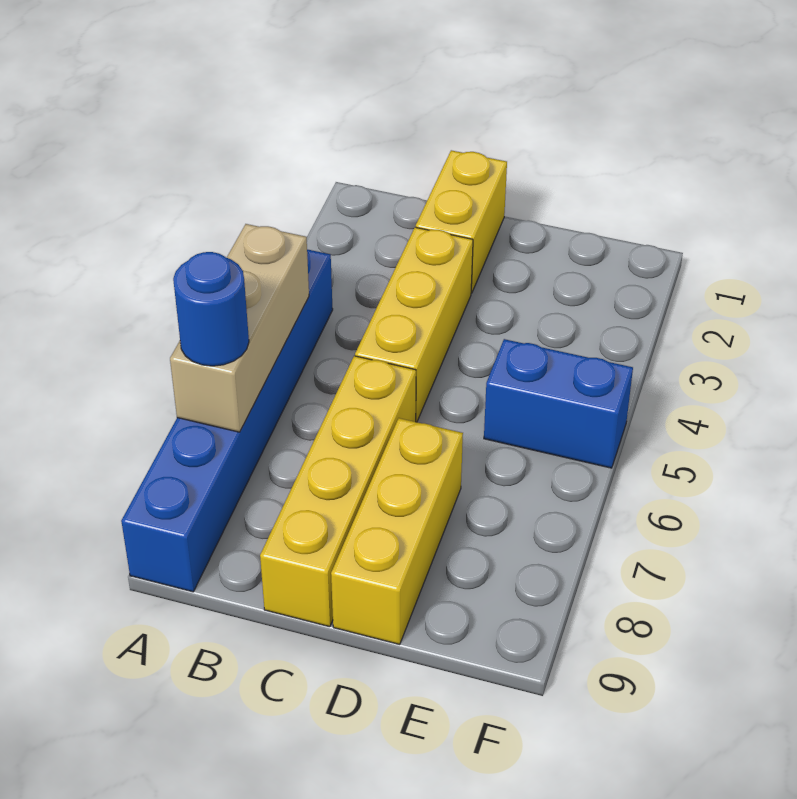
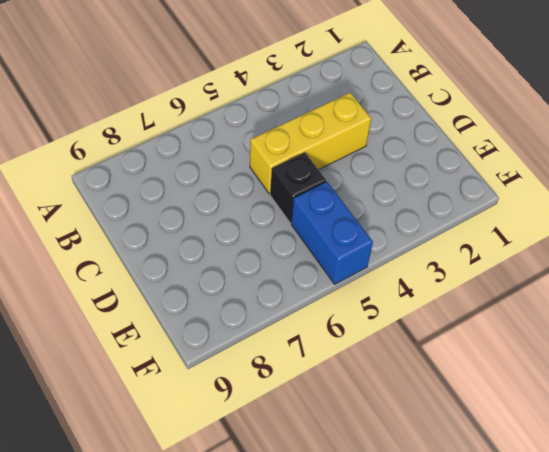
black 1x1 brick [270,152,326,223] -> none
none -> blue 1x6 brick [121,249,333,592]
none -> yellow 1x2 brick [416,150,507,293]

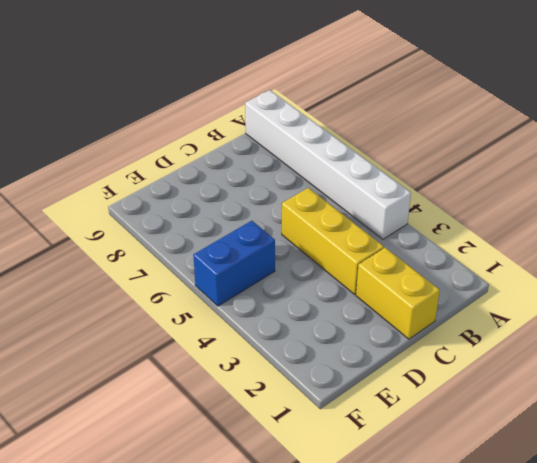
white 1x6 brick [245,90,411,239] -> blue 1x6 brick [121,249,333,592]
none -> yellow 1x4 brick [260,356,416,627]
none -> yellow 1x3 brick [331,418,463,645]

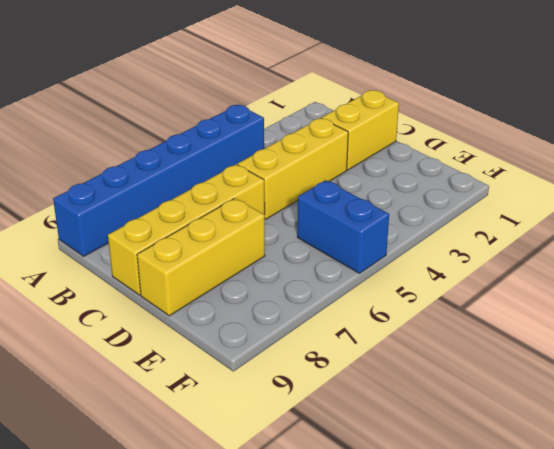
none -> tan 1x3 brick [170,224,309,432]
none -> blue 1x1 round brick [173,252,249,366]

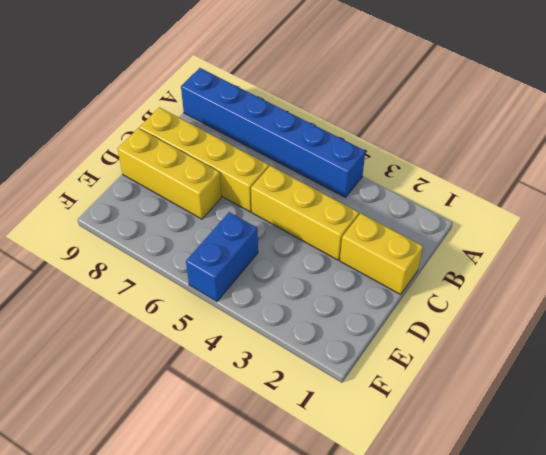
none -> tan 1x3 brick [170,224,309,432]
none -> blue 1x1 round brick [173,252,249,366]

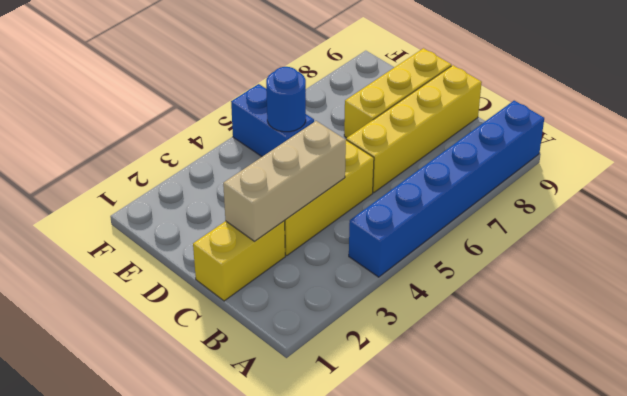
tan 1x3 brick [223,121,346,241] -> tan 1x3 brick moved to [170,224,309,432]
blue 1x1 round brick [266,67,306,132] -> blue 1x1 round brick moved to [173,252,249,366]

